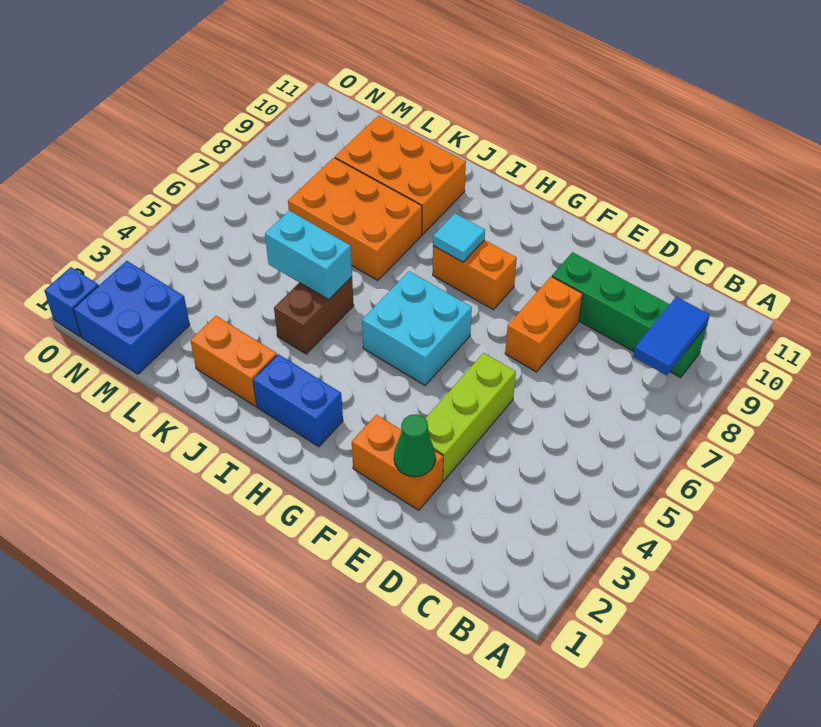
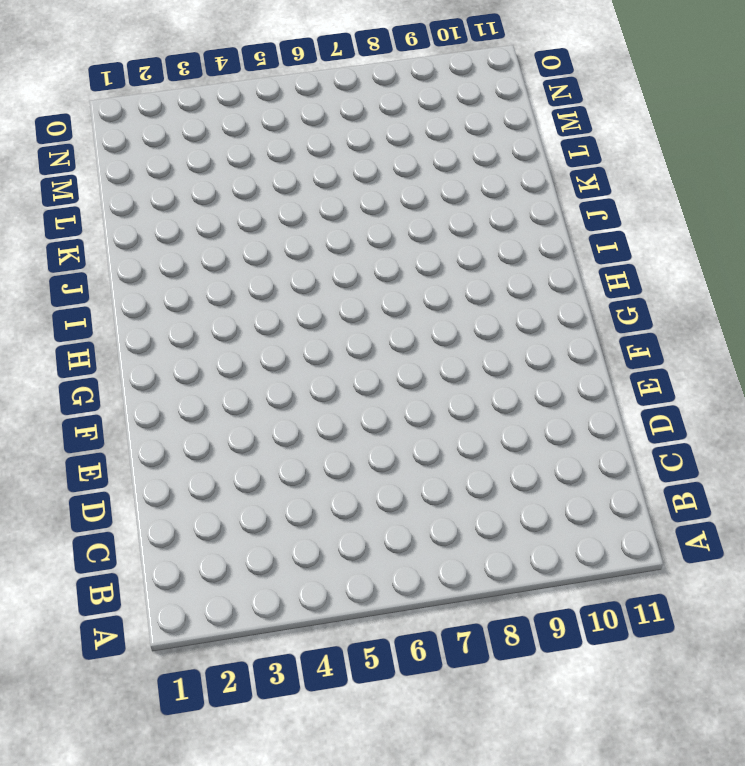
none -> green 1x4 brick [552,252,707,377]
none -> orange 1x2 brick [352,415,443,510]
none -> lime 1x3 brick [425,353,516,481]

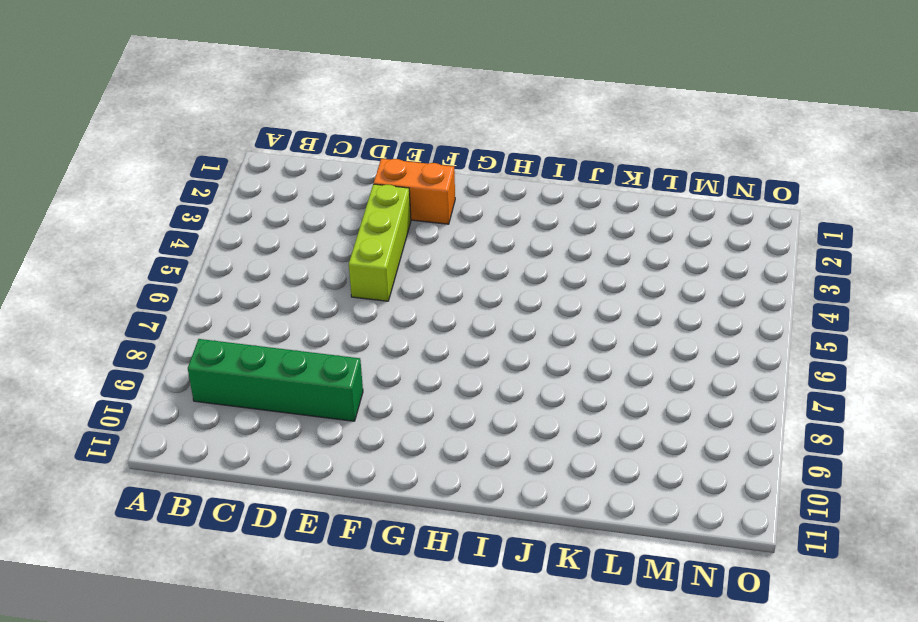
none -> orange 1x2 brick [505,277,583,372]
none -> cyan 2x2 brick [362,271,472,385]
none -> orange 1x2 brick [433,240,517,310]

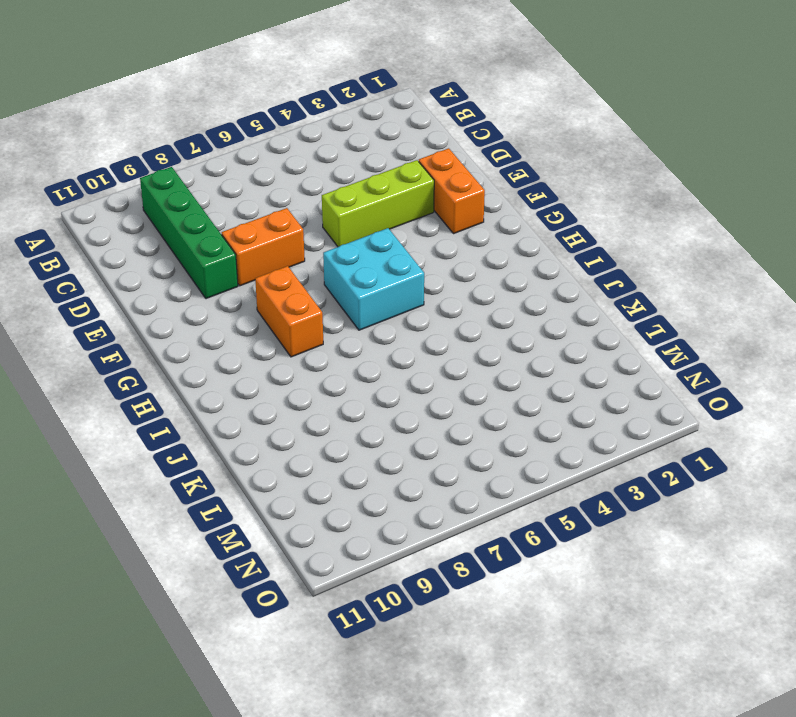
none -> blue 1x2 brick [253,354,343,447]
none -> orange 1x2 brick [190,316,277,406]
none -> brown 1x2 brick [274,277,354,354]

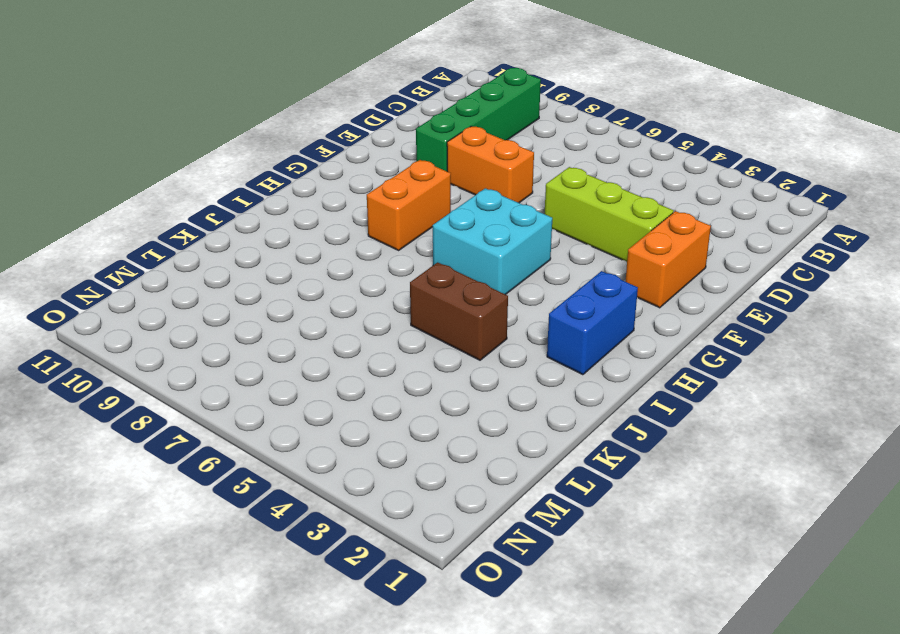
none -> orange 1x2 brick [190,316,277,406]
none -> orange 2x3 brick [288,158,422,280]
none -> orange 2x3 brick [335,115,466,234]

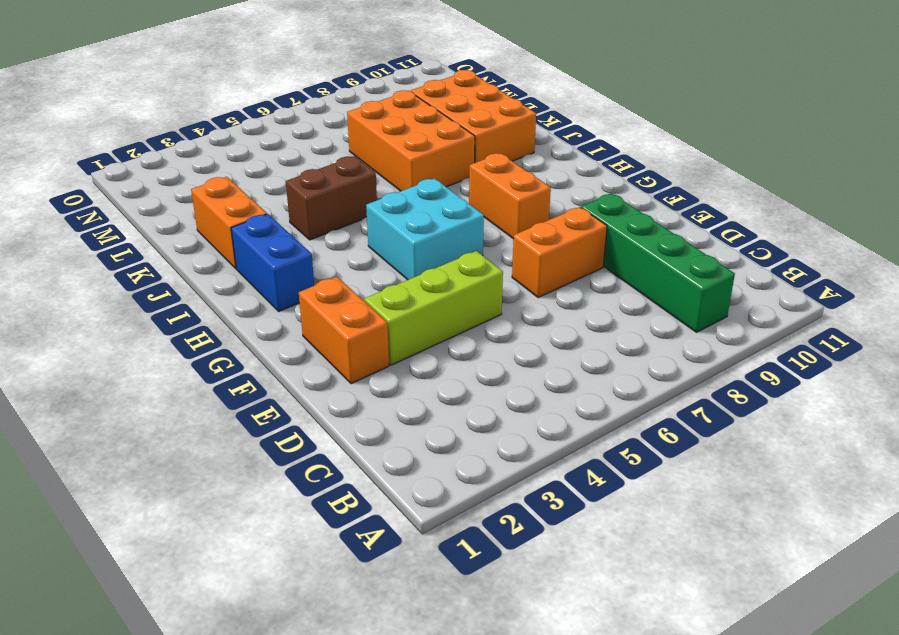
none -> blue 2x2 brick [73,261,190,374]
none -> blue 1x1 brick [44,267,99,337]
none -> blue 1x2 tile [633,297,710,375]

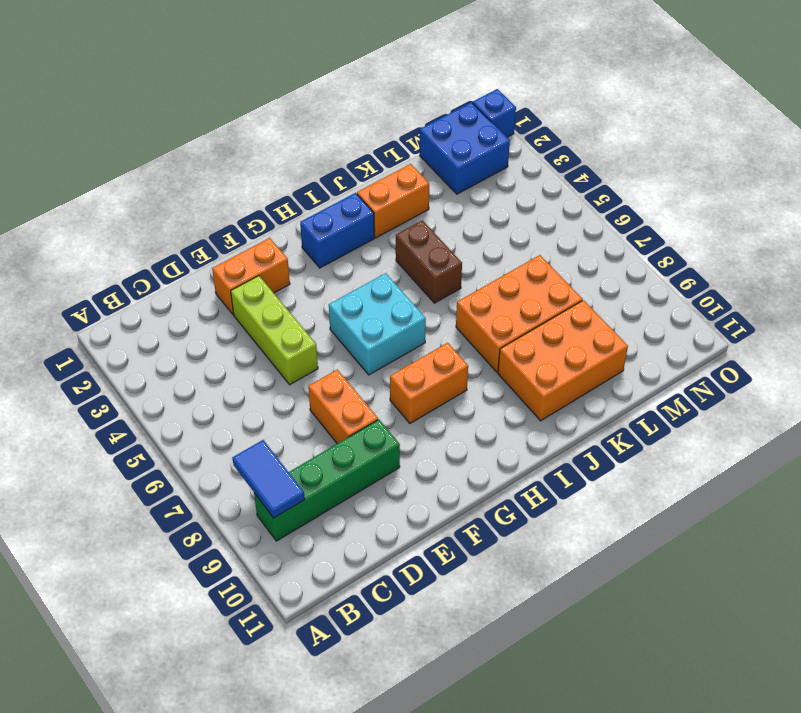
none -> green 1x1 cone [394,414,435,477]
none -> cyan 1x1 tile [433,213,485,262]
none -> cyan 1x2 brick [265,211,352,300]

